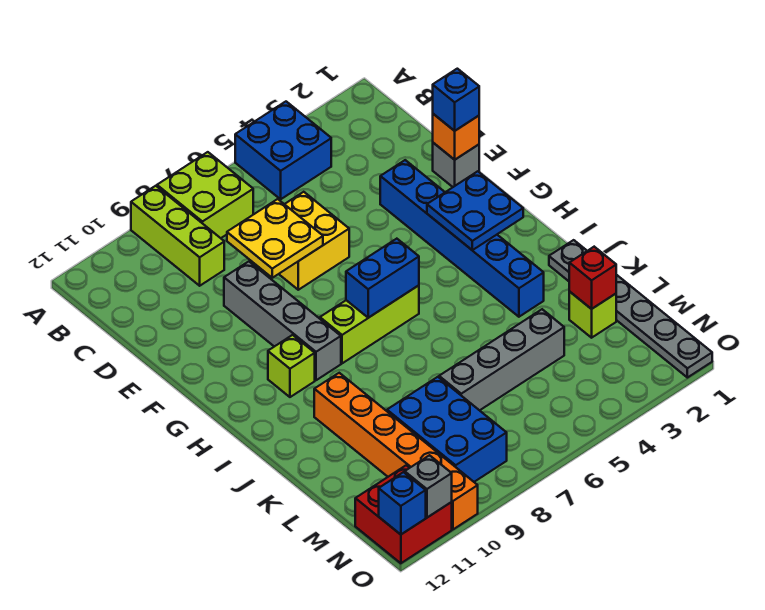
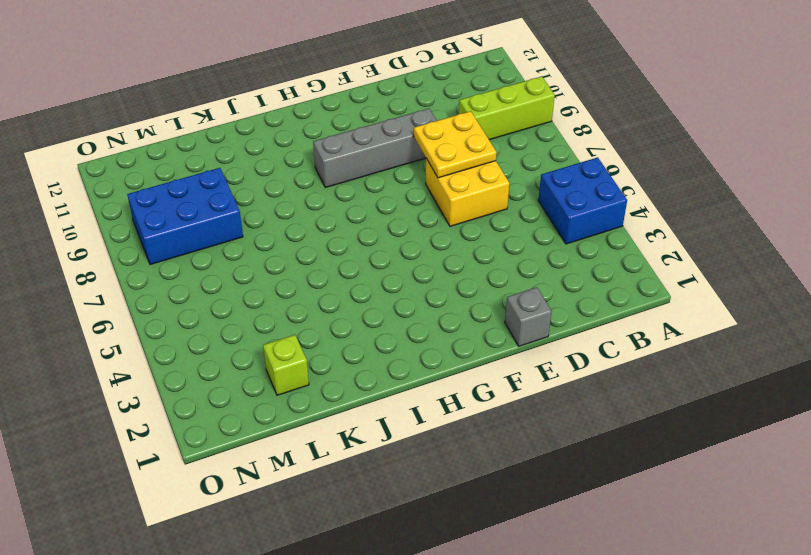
none -> lime 2x2 brick [157,152,253,238]
none -> blue 1x6 brick [380,160,544,317]
none -> lime 1x3 brick [320,285,419,363]

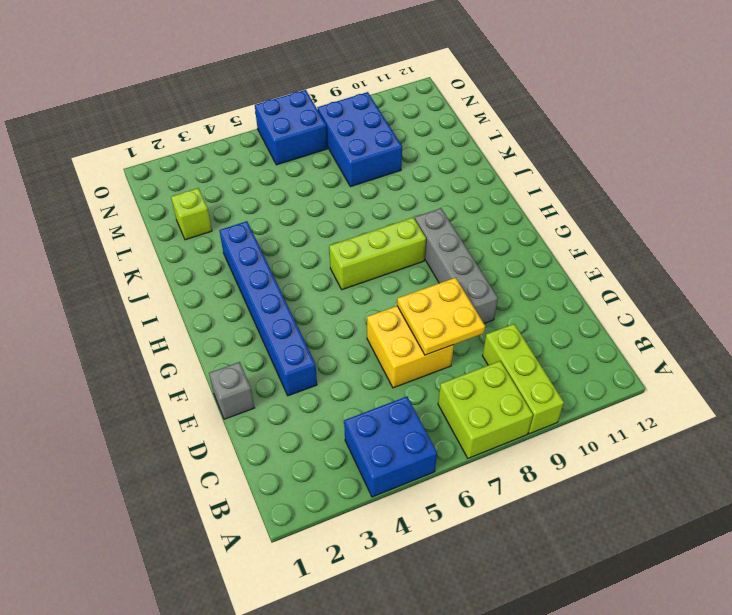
blue 2x2 brick [255,90,327,165] -> none
none -> lime 1x1 brick [268,335,315,397]
none -> grey 1x6 plate [549,240,712,378]
none -> orange 1x6 brick [314,373,478,529]

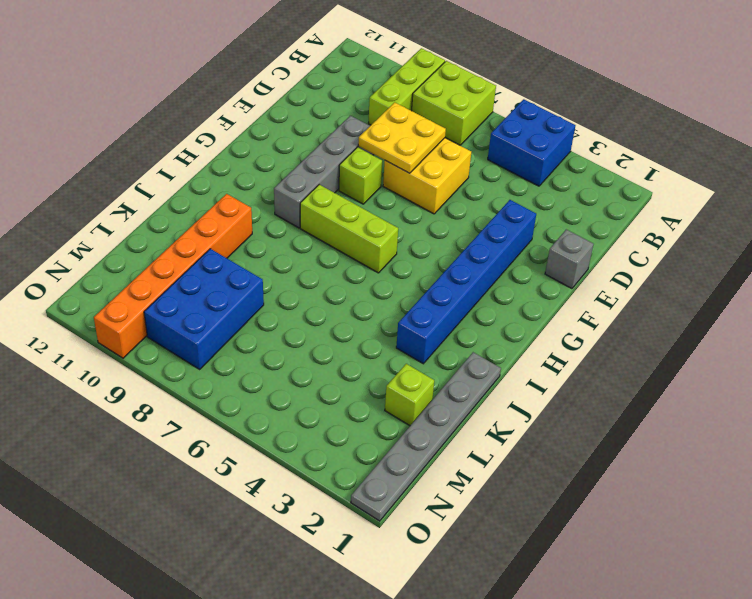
lime 1x1 brick [339,147,382,204] -> lime 1x1 brick moved to [268,335,315,397]
none -> grey 1x4 brick [439,309,564,410]
none -> red 2x2 brick [355,465,452,563]
none -> orange 1x1 brick [433,114,479,160]

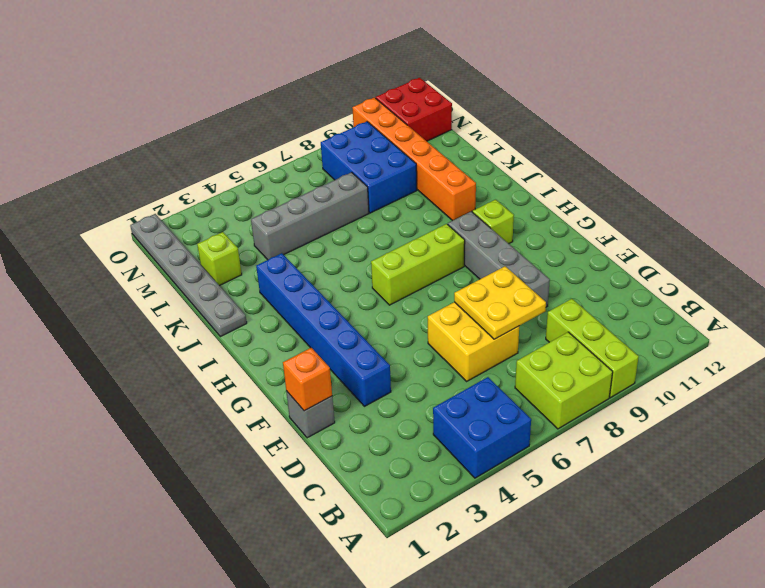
none -> blue 2x2 plate [427,171,523,250]
none -> blue 1x2 brick [346,239,419,318]
none -> red 1x1 brick [569,247,616,309]

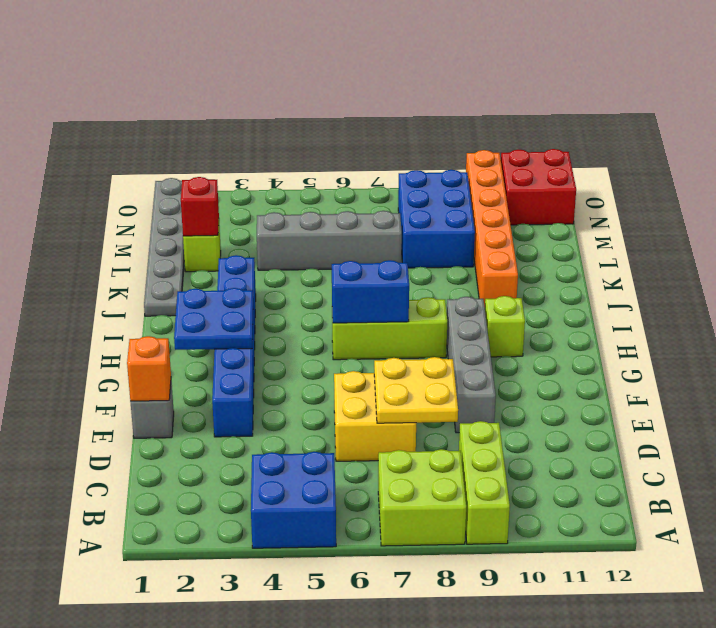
none -> grey 1x1 brick [405,455,452,518]
none -> blue 1x1 brick [379,472,426,534]
none -> blue 1x1 brick [433,69,479,131]

